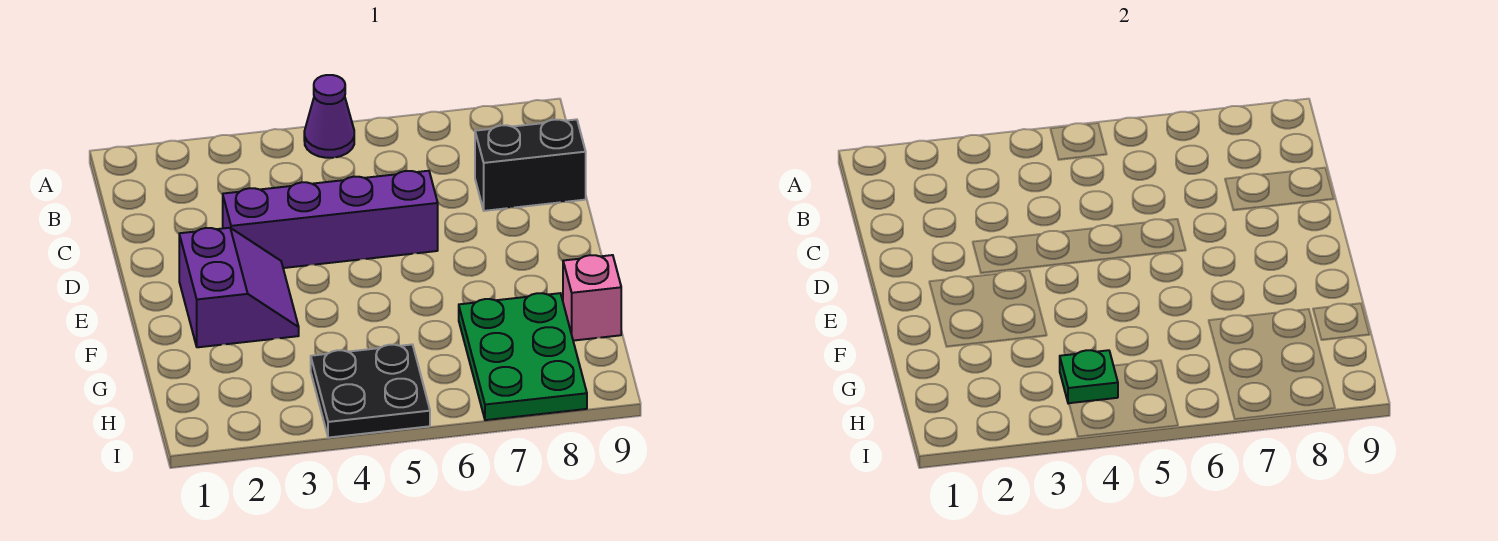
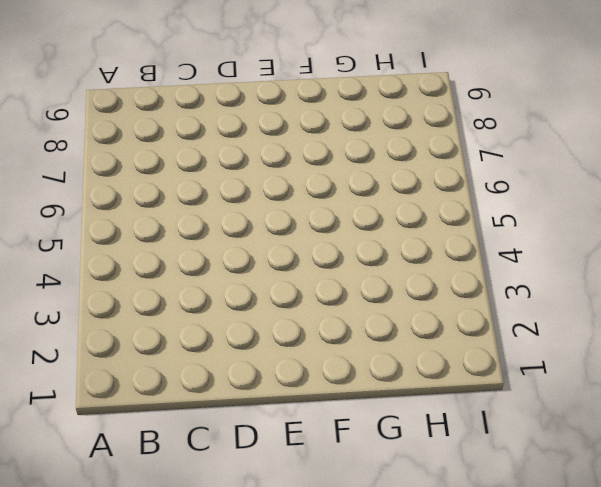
none -> purple 1x1 cone [304,75,354,158]
none -> black 1x2 brick [475,119,586,211]

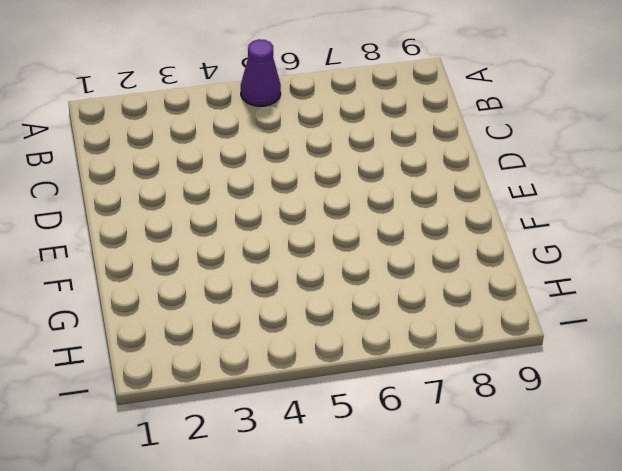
none -> black 1x2 brick [475,119,586,211]
none -> purple 1x4 brick [223,171,438,268]

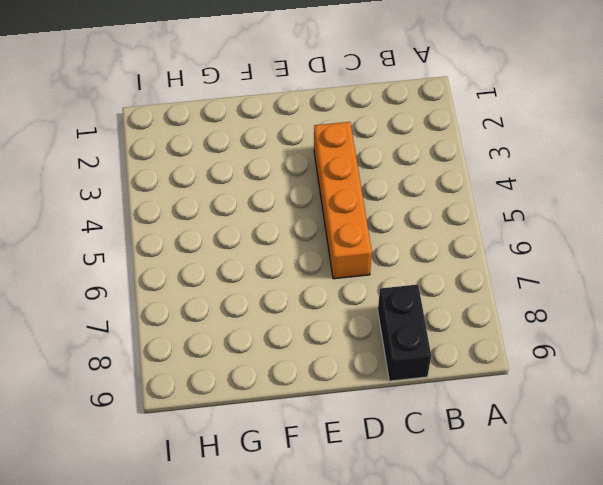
orange 1x4 brick [314,122,372,279] -> purple 1x4 brick [223,171,438,268]
none -> purple 1x1 cone [304,75,354,158]
none -> purple 2x2 slope [179,228,299,347]

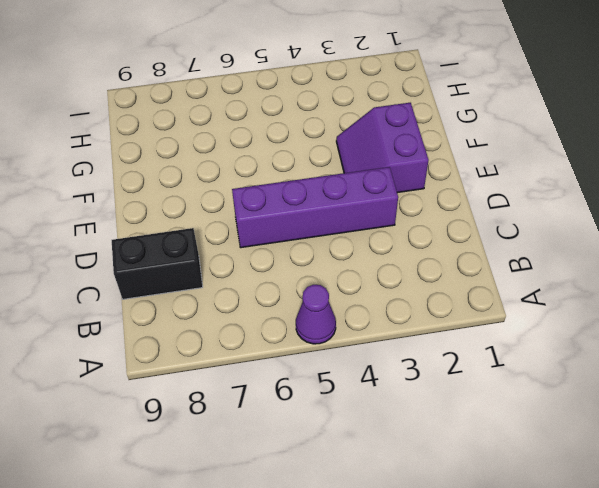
none -> green 2x3 plate [459,293,587,420]
none -> pink 1x1 brick [563,255,621,341]

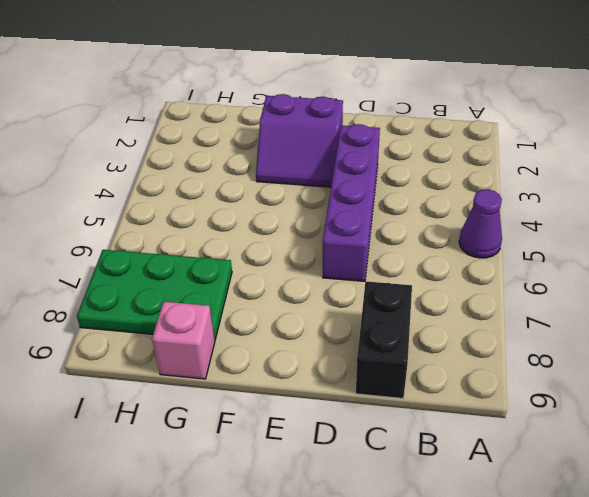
none -> black 2x2 plate [311,345,430,438]
none -> green 1x1 plate [1060,350,1118,404]

